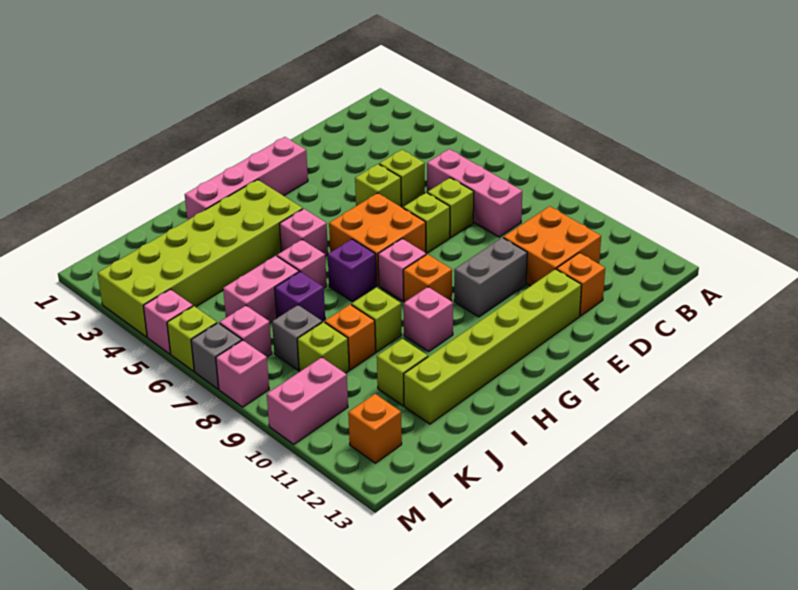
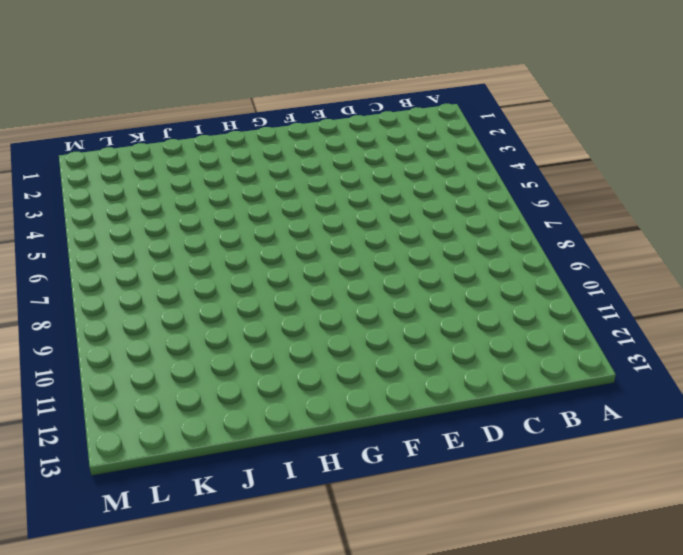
none -> pink 1x3 brick [427,149,522,237]
none -> orange 2x2 brick [503,206,601,286]
none -> lime 1x1 brick [379,150,425,208]
none -> lime 1x1 brick [428,178,474,238]

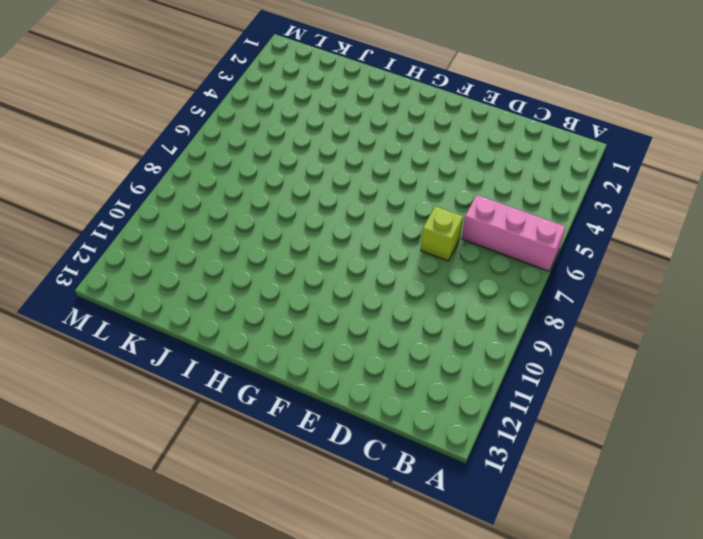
pink 1x3 brick [462,195,565,271] -> pink 1x3 brick turned to [427,149,522,237]
none -> orange 2x2 brick [503,206,601,286]
none -> lime 1x1 brick [379,150,425,208]
none -> orange 1x1 brick [557,253,605,316]
none -> lime 1x1 brick [355,164,401,207]

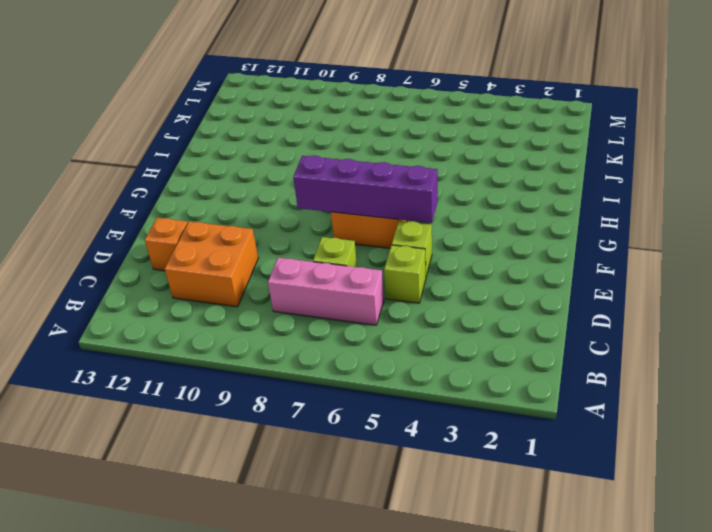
purple 1x4 brick [293,155,438,223] -> none
none -> lime 1x1 brick [403,193,450,253]
none -> grey 1x2 brick [454,238,527,317]
none -> lime 1x6 brick [404,269,582,424]
none -> pink 1x4 brick [185,137,308,220]

